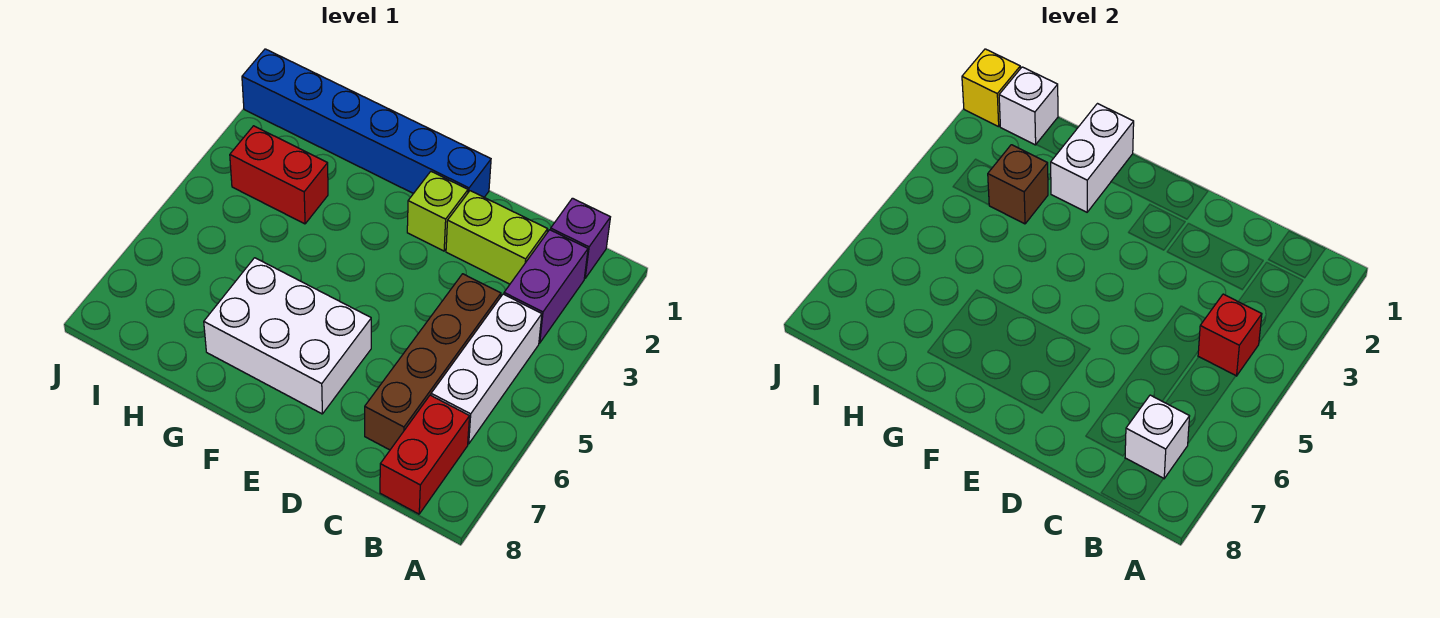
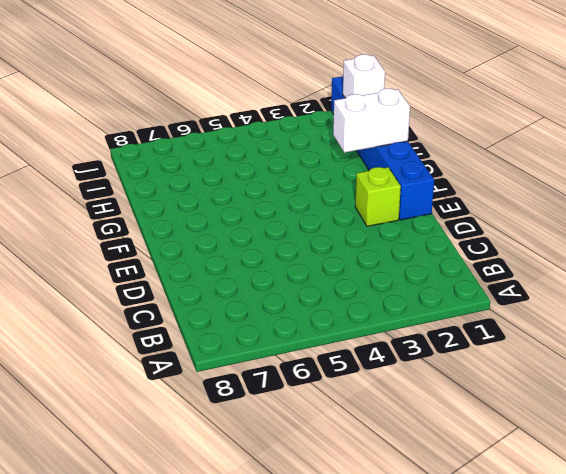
none -> purple 1x1 brick [551,198,610,278]
none -> purple 1x2 brick [504,230,588,343]
none -> white 1x3 brick [431,294,542,444]

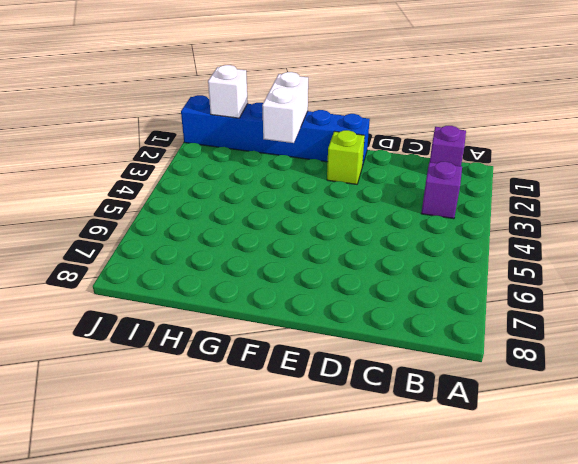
purple 1x1 brick [421,162,462,219] -> purple 1x2 brick [504,230,588,343]
none -> white 1x3 brick [431,294,542,444]
none -> red 1x2 brick [380,395,470,514]
none -> lime 1x2 brick [446,191,548,284]

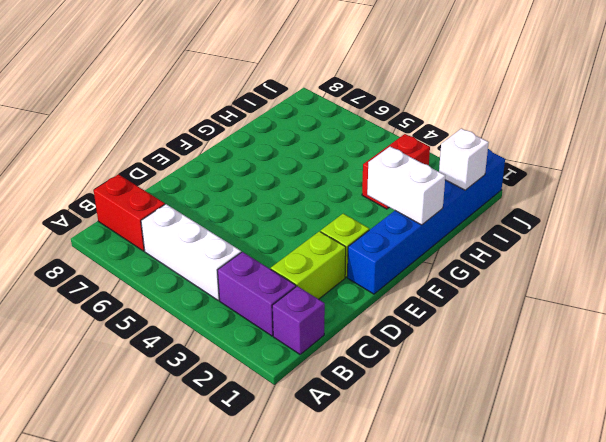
none -> brown 1x4 brick [365,274,501,450]
none -> white 2x3 brick [204,258,371,414]
none -> red 1x1 brick [1198,294,1262,376]

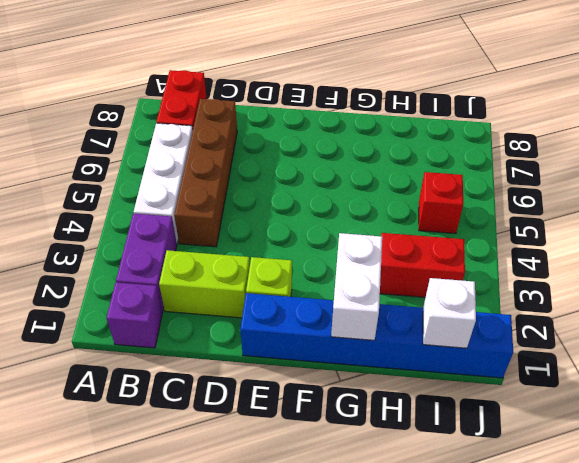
red 1x1 brick [419,172,463,234] -> red 1x1 brick moved to [1198,294,1262,376]
none -> white 2x3 brick [204,258,371,414]
none -> white 1x1 brick [1125,395,1190,479]
none -> brown 1x1 brick [988,145,1048,224]

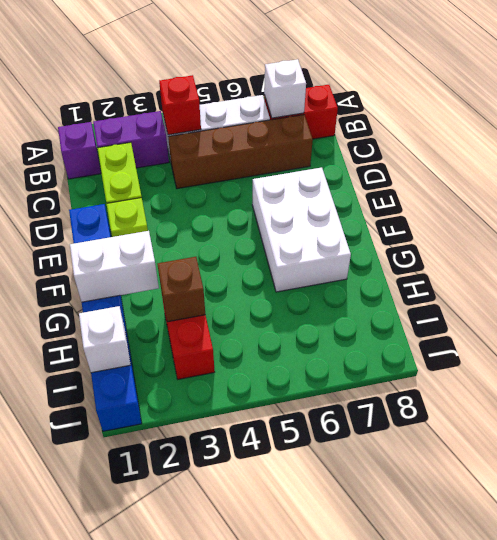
none -> yellow 1x1 brick [962,49,1020,127]

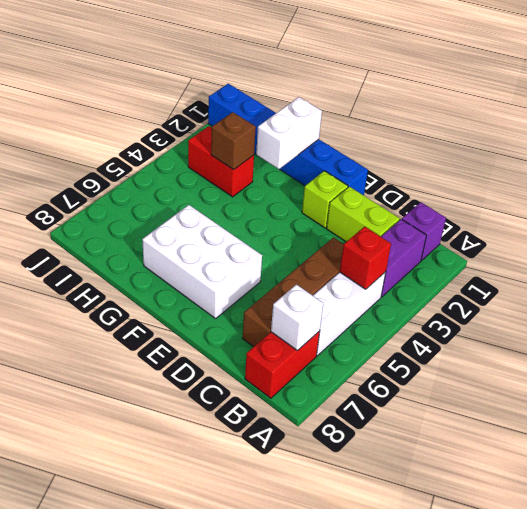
none -> white 1x1 brick [999,67,1058,145]
none -> yellow 1x1 brick [962,49,1020,127]

